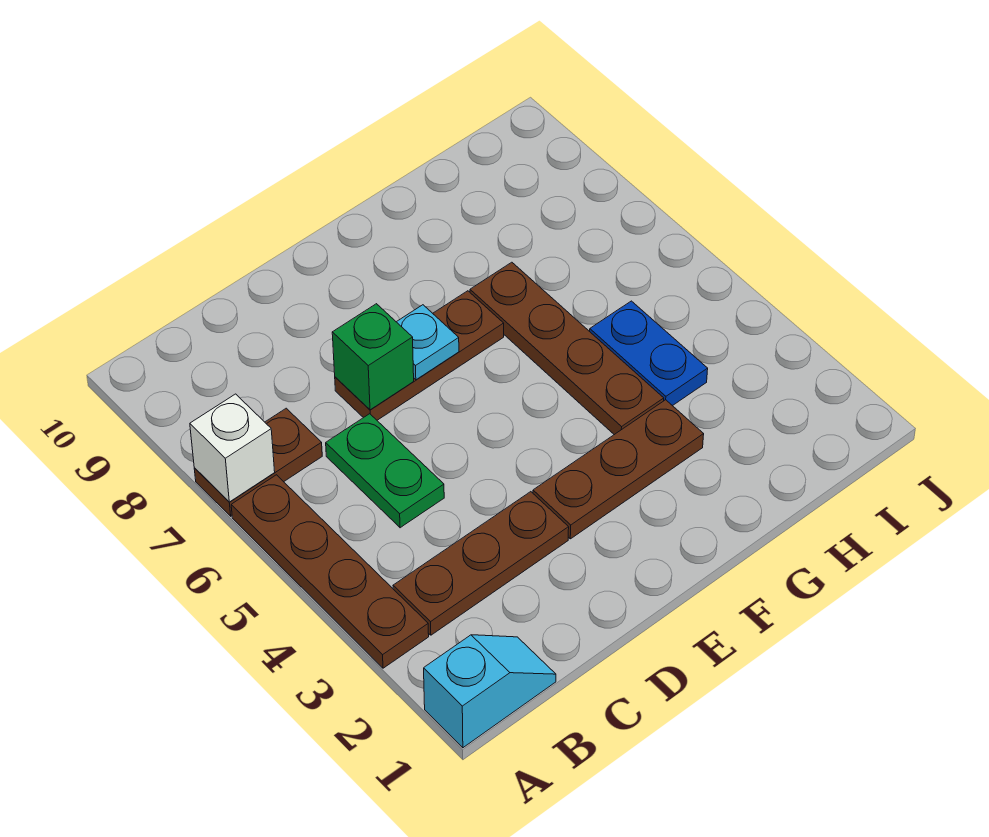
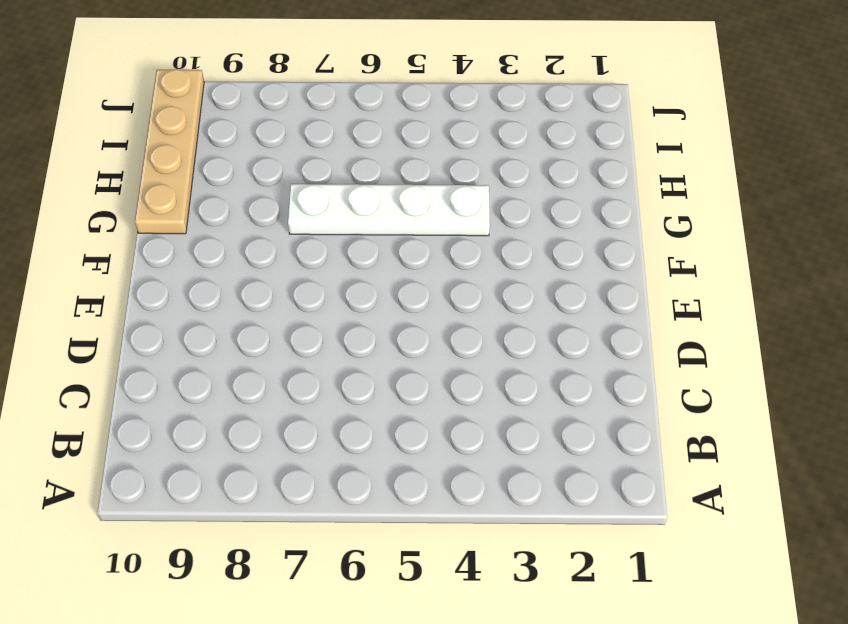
white 1x4 plate [288,184,490,236] -> brown 1x4 plate [470,262,664,435]
tan 1x4 plate [135,69,204,234] -> none
none -> cyan 1x2 slope [424,635,556,748]
none -> brown 1x4 plate [231,475,429,668]
none -> brown 1x2 plate [194,408,322,516]

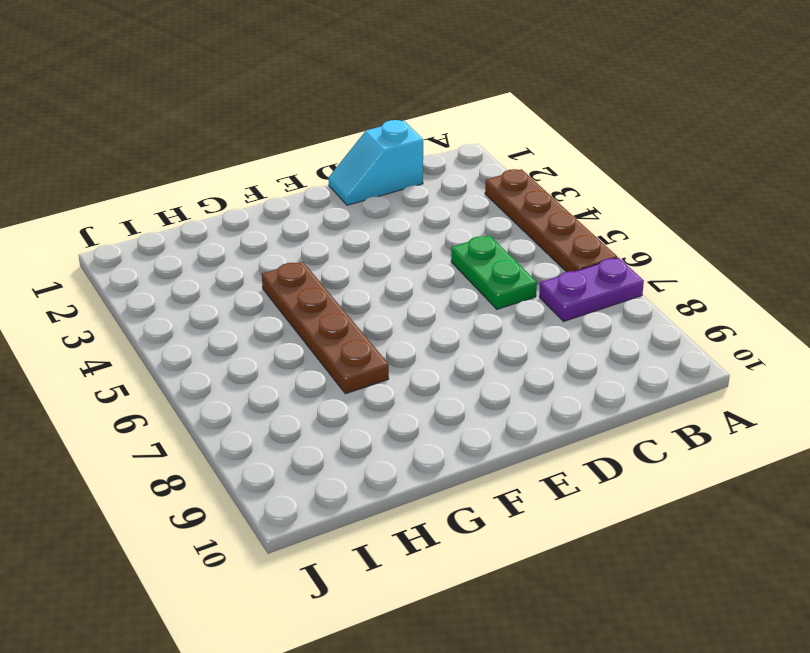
purple 1x2 plate [539,258,644,322] -> brown 1x2 plate [194,408,322,516]
cyan 1x2 slope [329,120,423,205] -> cyan 1x2 slope moved to [424,635,556,748]
none -> brown 1x3 plate [393,492,569,635]
none -> brown 1x3 plate [335,291,504,420]
none -> brown 1x3 plate [533,400,704,539]

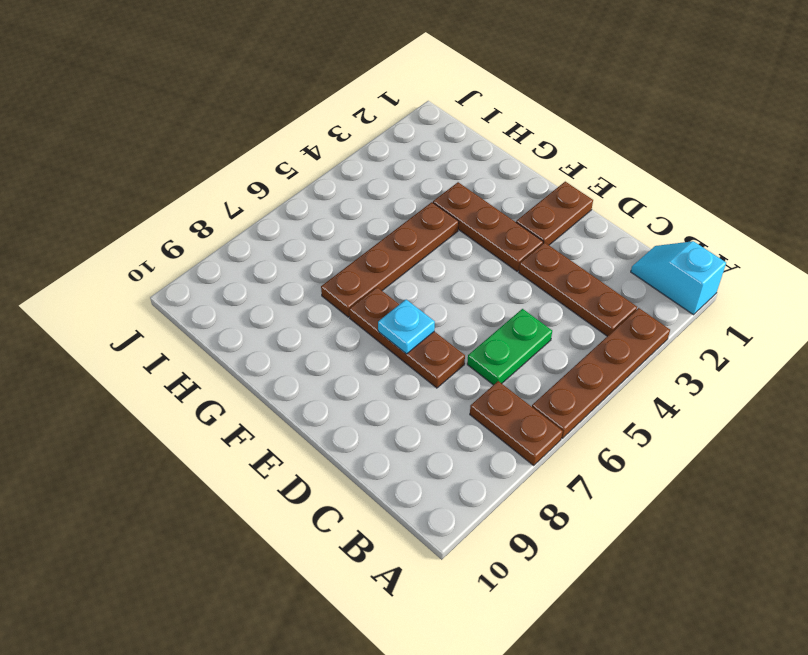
brown 1x2 plate [516,182,593,245] -> none
none -> blue 1x2 plate [590,301,708,406]
none -> white 1x1 brick [190,394,275,502]
none -> green 1x1 brick [332,304,414,410]

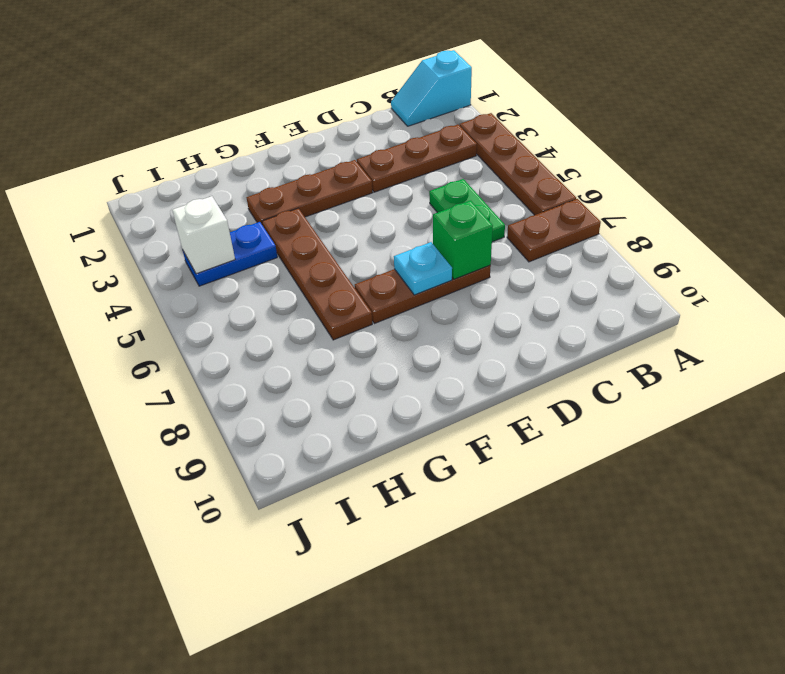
blue 1x2 plate [183,222,277,286] -> blue 1x2 plate turned to [590,301,708,406]
white 1x1 brick [172,196,235,274] -> white 1x1 brick moved to [190,394,275,502]

